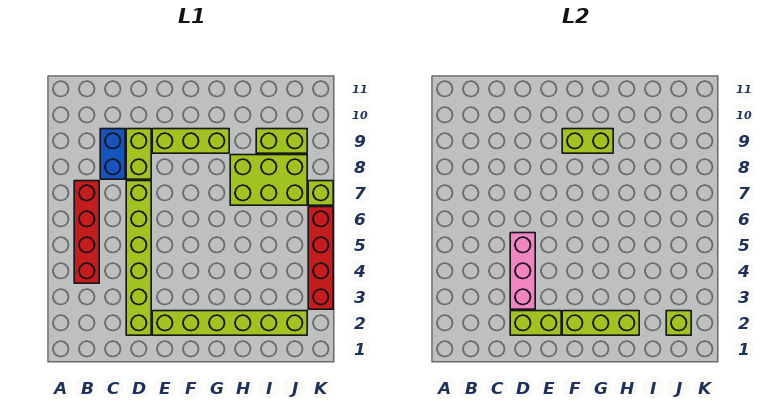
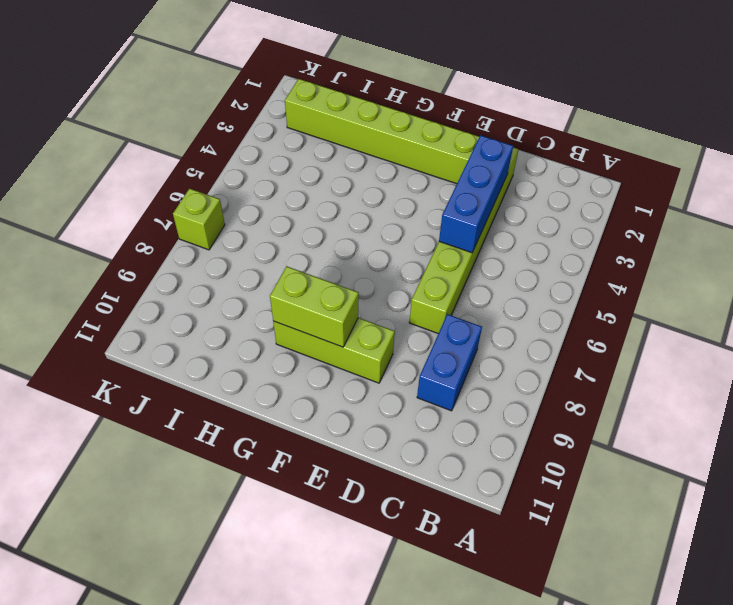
blue 1x3 brick [439,135,513,253] -> pink 1x3 brick [510,233,535,309]
none -> red 1x4 brick [74,181,99,283]
none -> lime 1x2 brick [126,129,151,179]
none -> lime 2x3 brick [230,155,307,205]

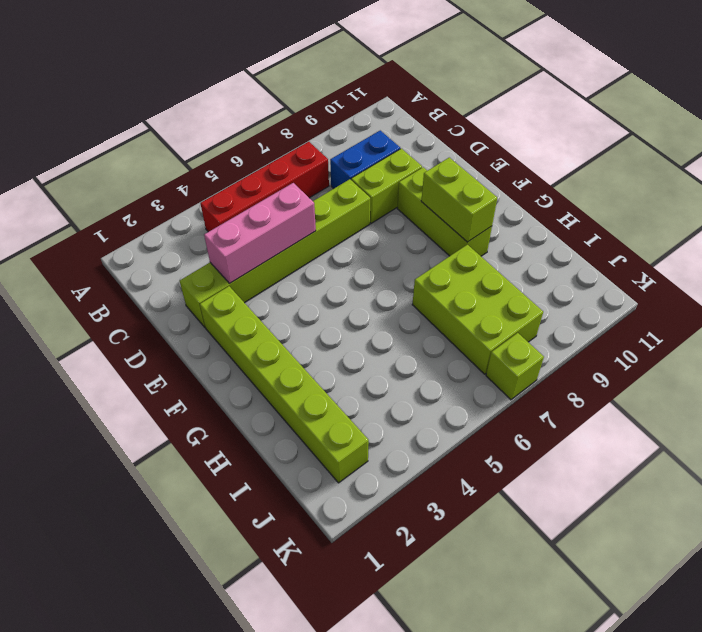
none -> lime 1x2 brick [256,129,307,153]
none -> red 1x4 brick [308,207,333,309]
none -> lime 1x2 brick [510,311,561,335]

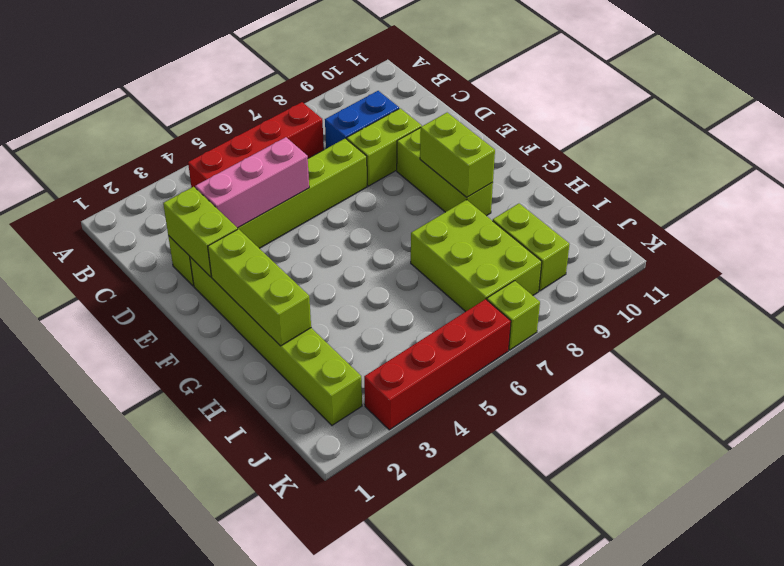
none -> lime 1x1 brick [666,311,691,335]

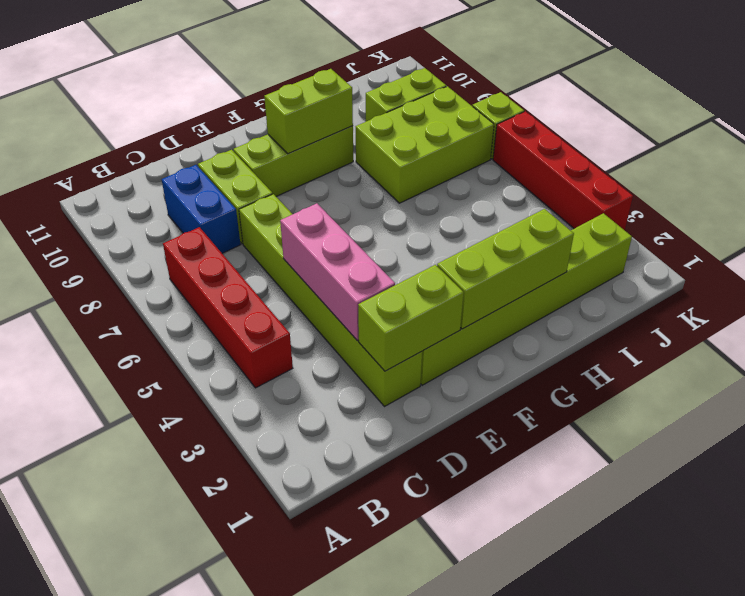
none -> lime 1x1 brick [666,311,691,335]

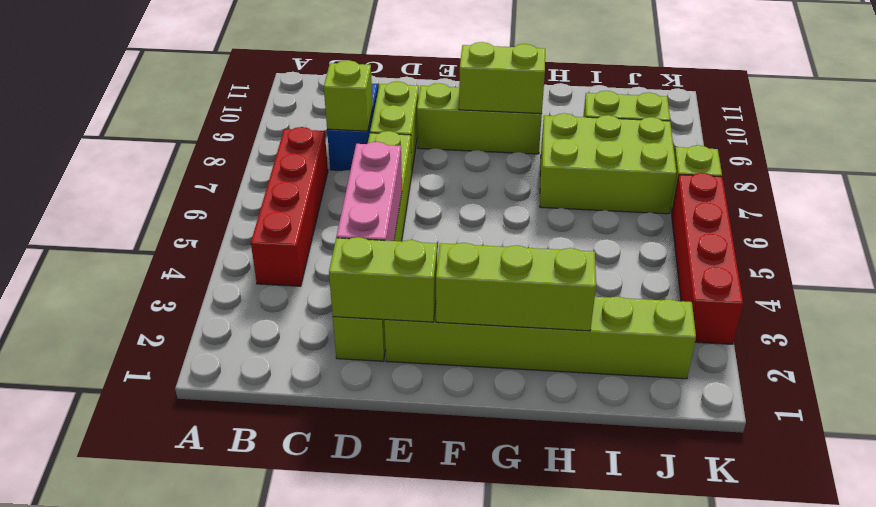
lime 1x1 brick [324,60,373,131] -> lime 1x1 brick moved to [666,311,691,335]

